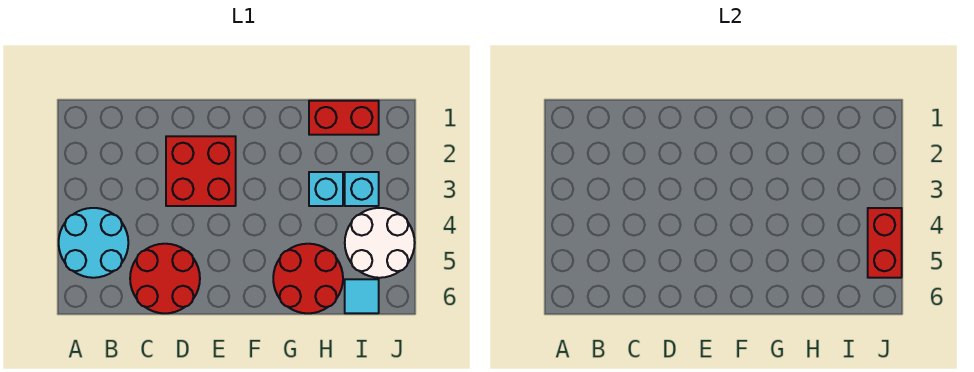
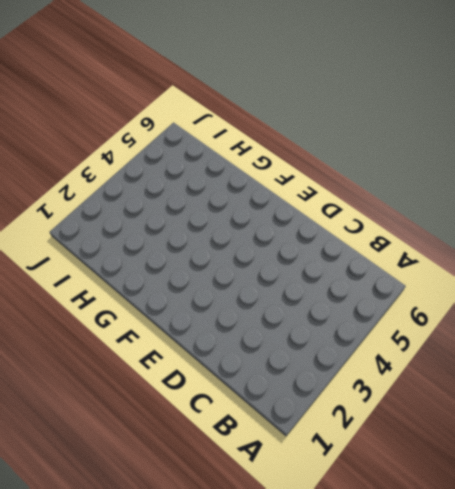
none -> cyan 2x2 round brick [59,208,128,278]
none -> red 2x2 round brick [130,244,200,313]

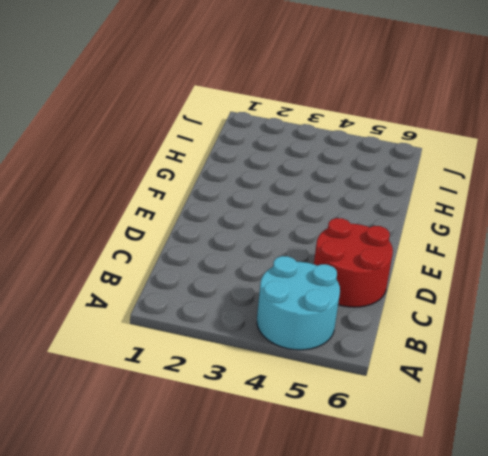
none -> red 2x2 brick [166,136,236,206]
none -> red 2x2 round brick [273,244,343,313]

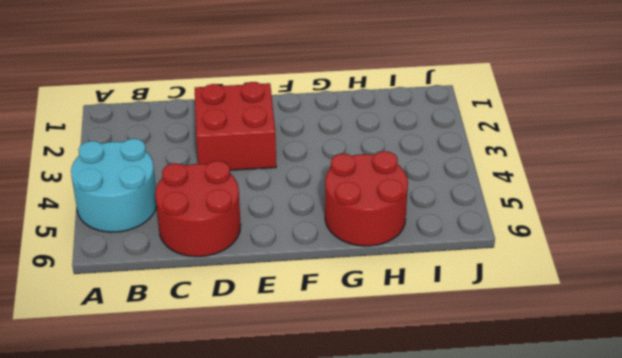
none -> red 1x2 brick [309,101,379,135]
none -> cyan 1x1 brick [309,172,343,206]

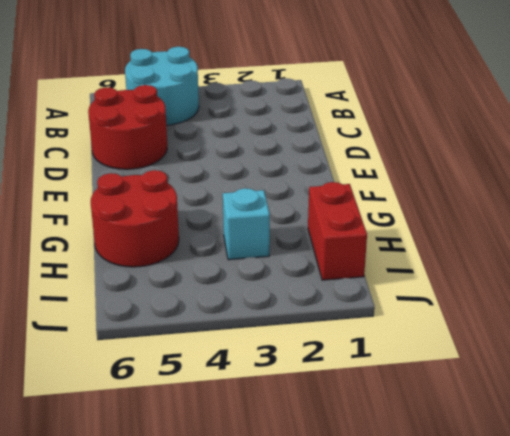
none -> red 2x2 brick [166,136,236,206]
none -> cyan 1x1 brick [345,172,379,206]

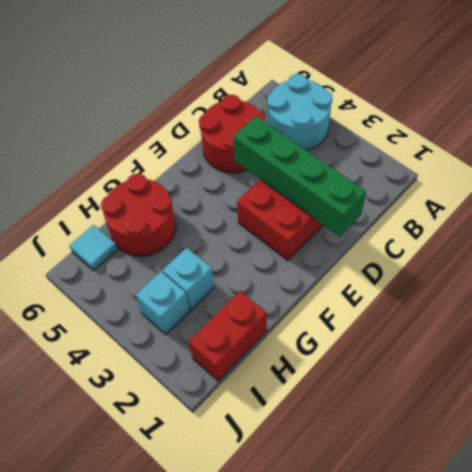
green 1x4 brick [233,116,366,237] -> none
none -> white 2x2 round brick [345,208,415,278]
none -> red 1x2 brick [868,208,902,278]

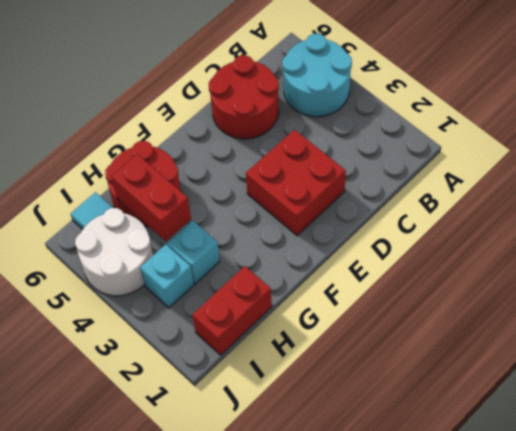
red 1x2 brick [111,154,191,241] -> red 1x2 brick moved to [868,208,902,278]

